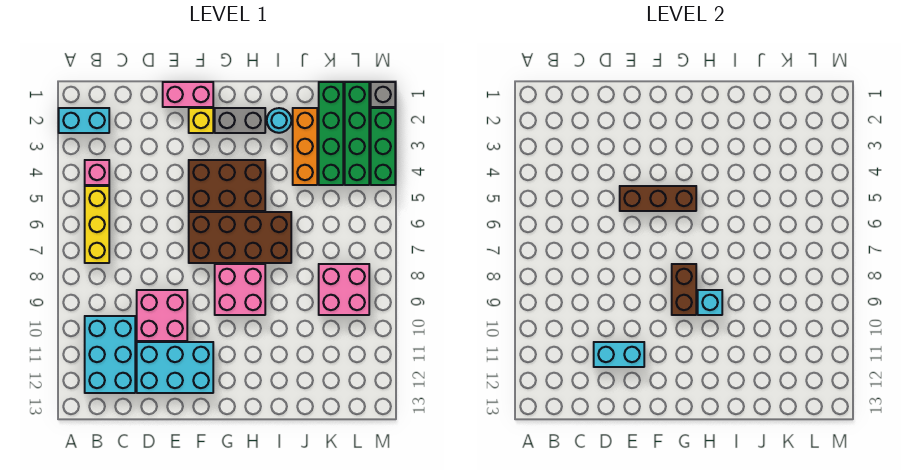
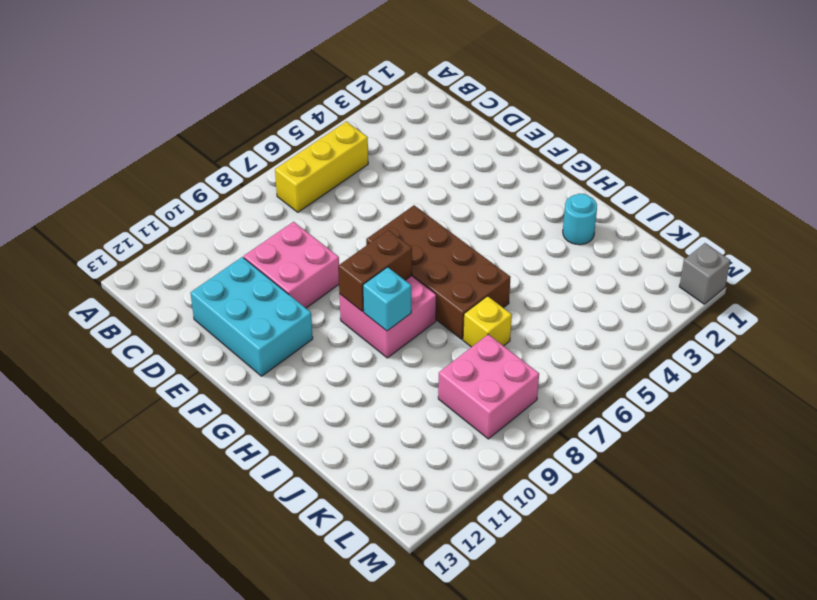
yellow 1x1 brick [463,296,512,347] -> yellow 1x1 brick moved to [189,108,213,133]
none -> cyan 1x2 brick [59,108,109,133]
none -> pink 1x1 brick [85,160,109,185]
none -> cyan 2x3 brick [85,316,135,393]

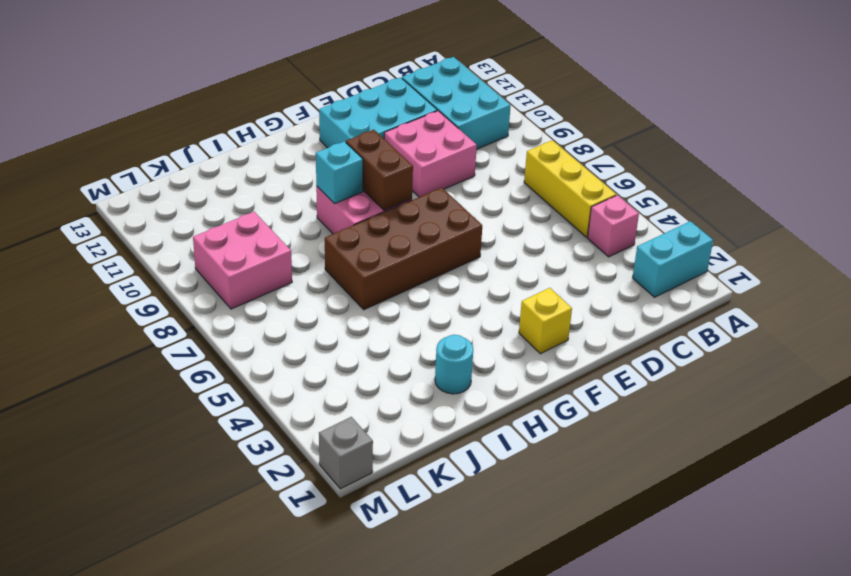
none -> pink 1x2 brick [163,82,213,107]
none -> brown 2x3 brick [189,160,265,211]
none -> grey 1x2 brick [215,108,265,133]

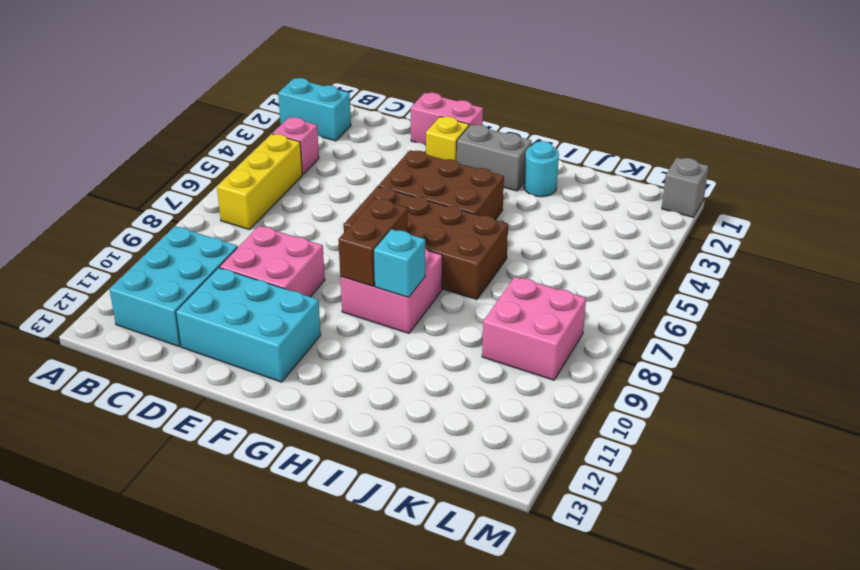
none -> orange 1x3 brick [293,108,317,185]
none -> green 1x4 brick [319,82,343,185]
none -> green 1x4 brick [345,82,369,185]

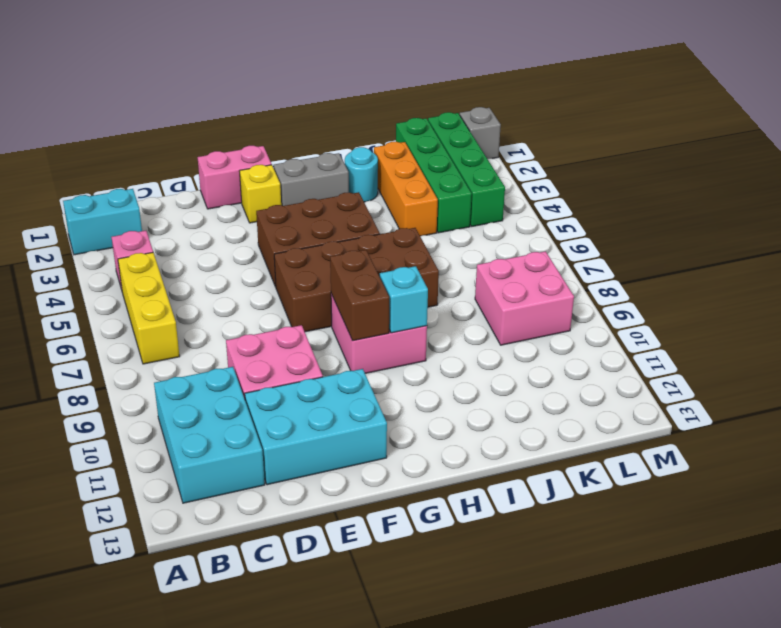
none -> green 1x3 brick [371,108,395,185]
none -> cyan 1x2 brick [594,342,644,367]
none -> brown 1x3 brick [620,186,696,211]

